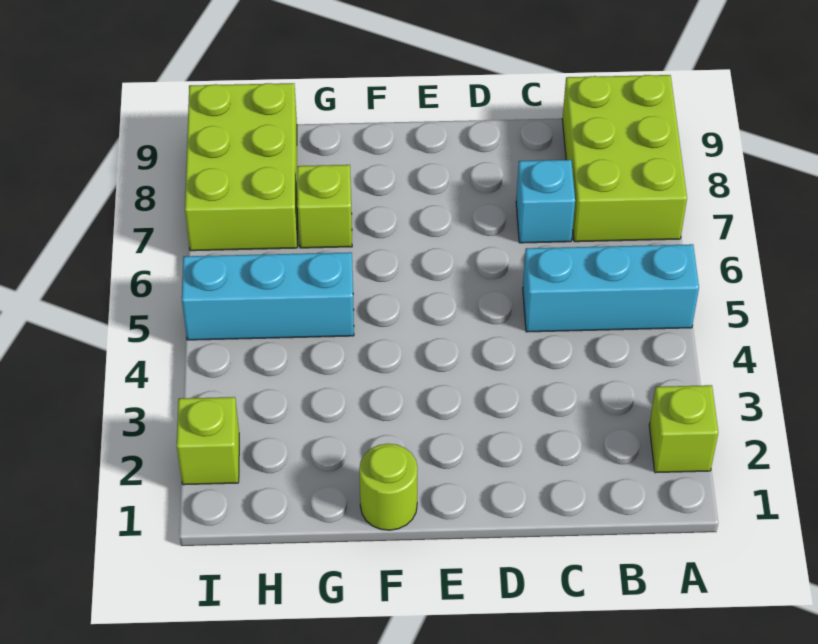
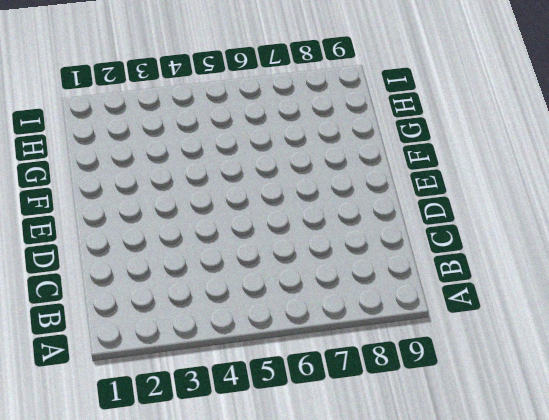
none -> lime 1x1 brick [649,385,718,473]
none -> cyan 1x3 brick [523,244,699,332]

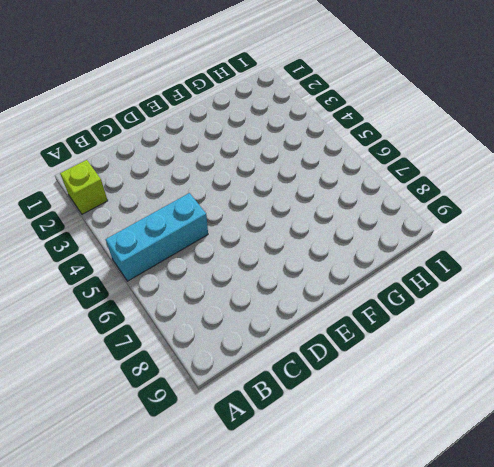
none -> lime 2x3 brick [562,75,687,242]
none -> cyan 1x1 brick [516,160,575,243]

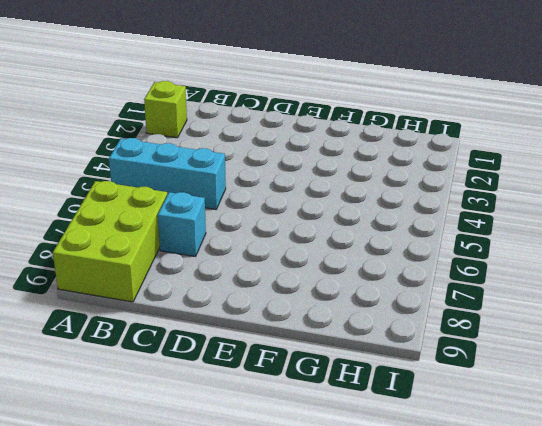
none -> lime 1x1 round brick [359,444,418,530]
none -> cyan 1x3 brick [182,252,354,340]

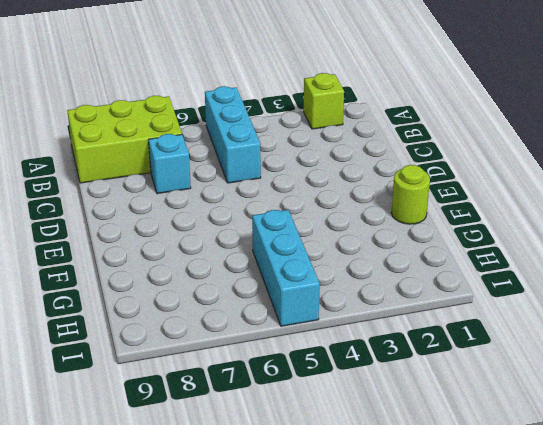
none -> lime 1x1 brick [297,165,352,248]
none -> lime 2x3 brick [185,83,297,251]

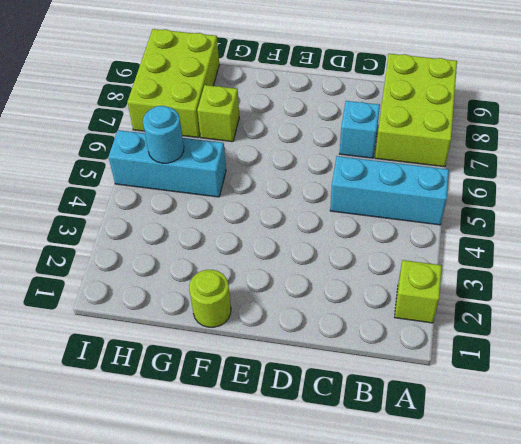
cyan 1x1 round brick [143,106,184,163] -> none
none -> lime 1x1 brick [177,397,239,485]

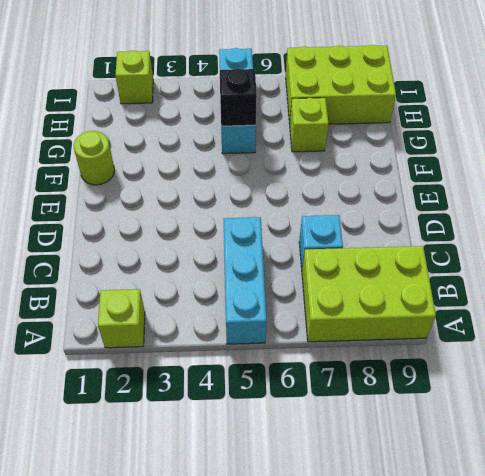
black 1x1 brick [220,69,257,126] -> none

